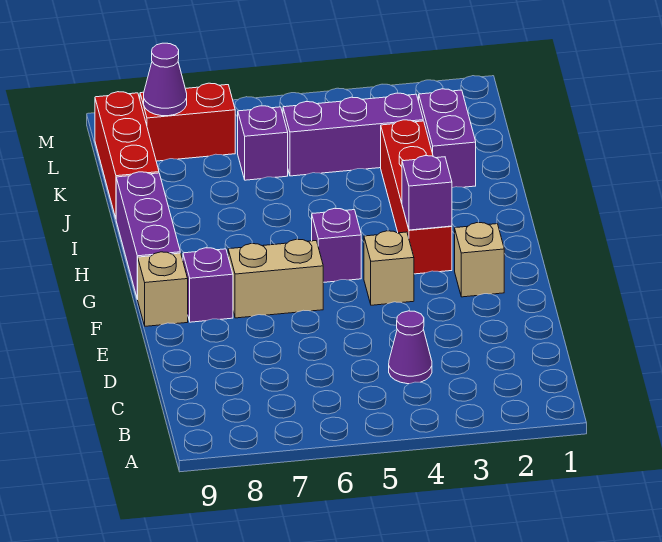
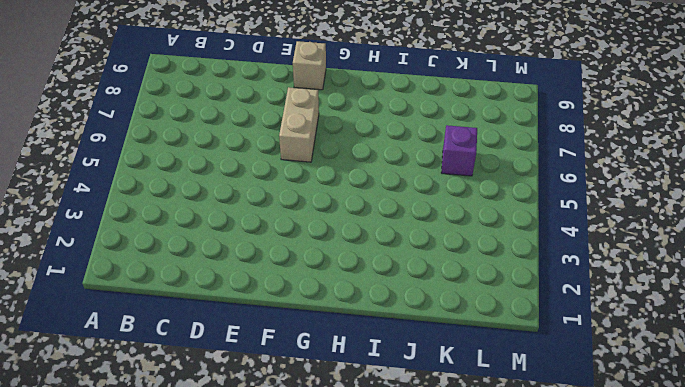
none -> purple 1x1 cone [389,311,432,384]
none -> tan 1x1 brick [455,222,504,297]
none -> tan 1x1 brick [364,231,414,305]

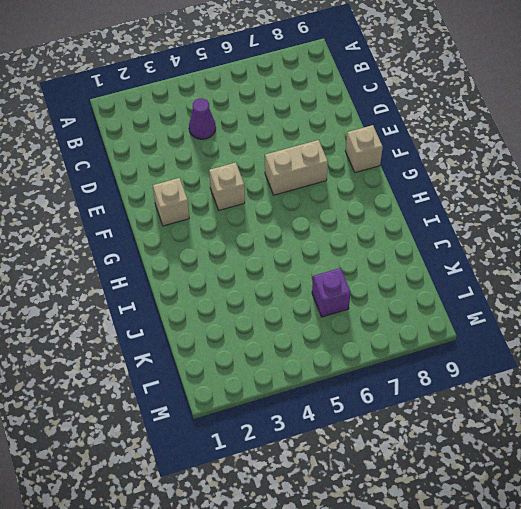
none -> purple 1x1 brick [183,248,233,322]
none -> red 1x4 brick [381,120,452,274]
none -> purple 1x1 brick [312,208,361,282]

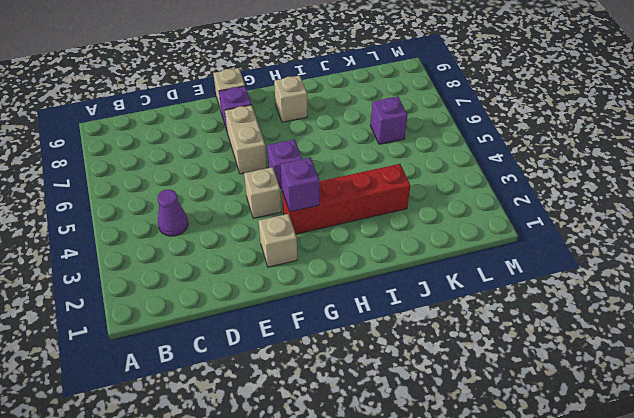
tan 1x1 brick [274,75,307,122] -> none
none -> purple 1x3 brick [116,172,180,299]
none -> purple 1x2 brick [419,89,476,188]
none -> red 1x3 brick [95,92,159,218]

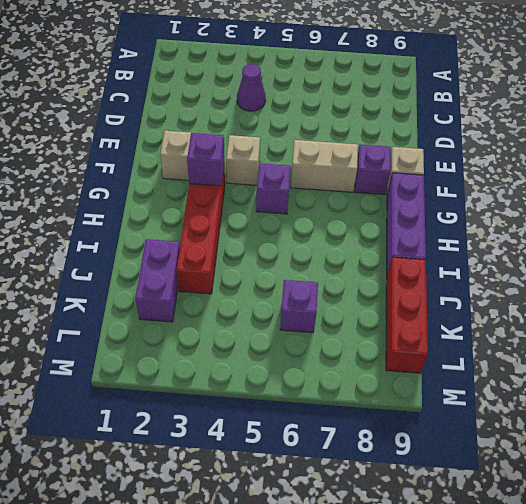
none -> purple 1x3 brick [283,93,423,176]
none -> red 1x2 brick [140,83,235,161]
none -> purple 1x1 cone [144,43,187,116]

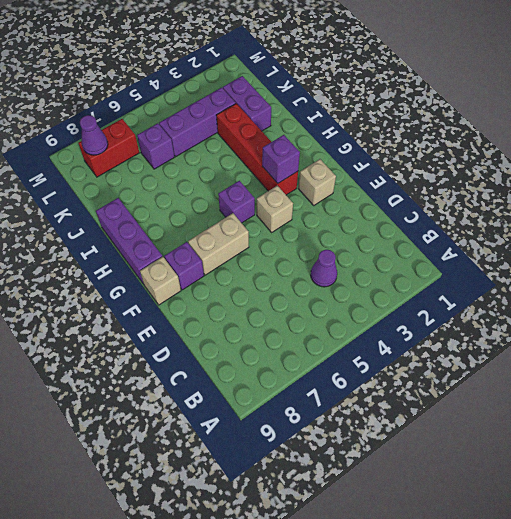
none -> red 1x3 brick [95,92,159,218]

